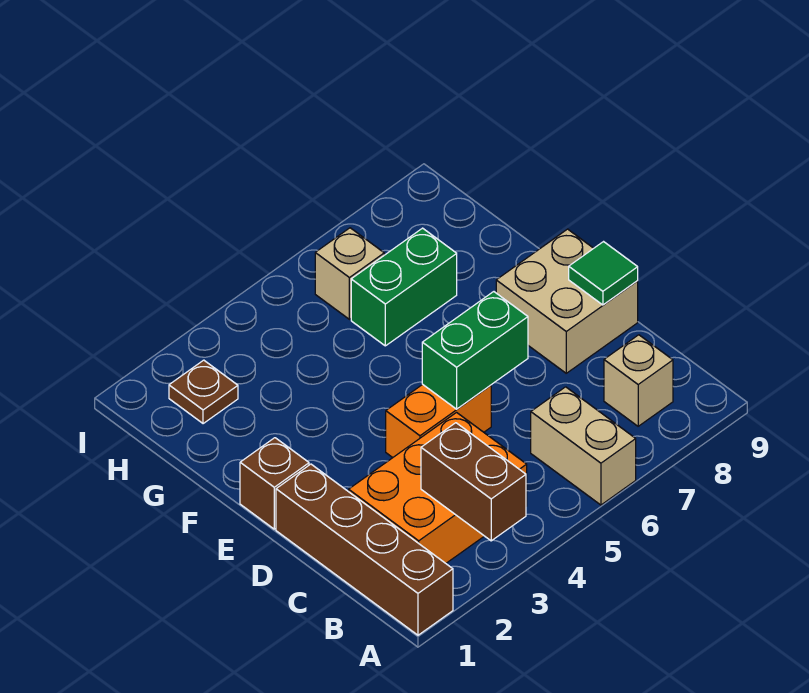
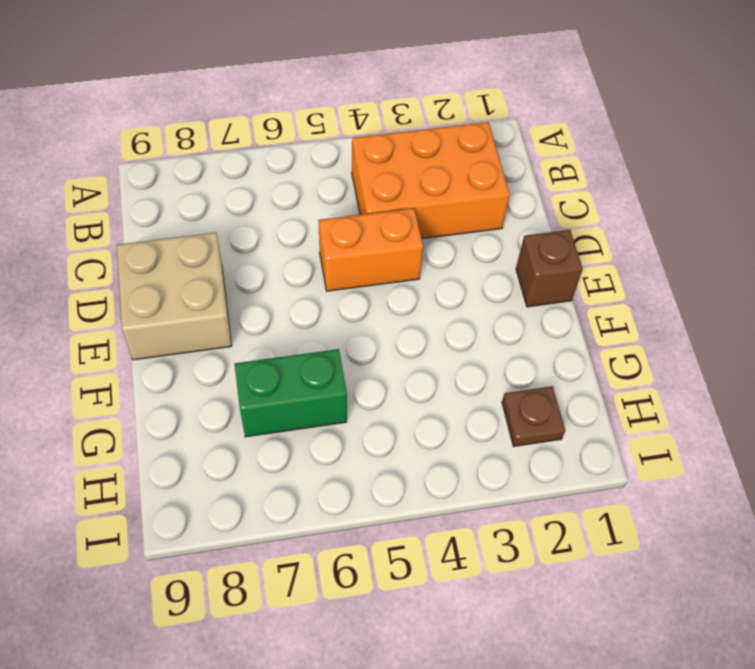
none -> brown 1x4 brick [276,464,453,635]
none -> tan 1x2 brick [531,387,636,505]
none -> tan 1x1 brick [604,335,673,426]

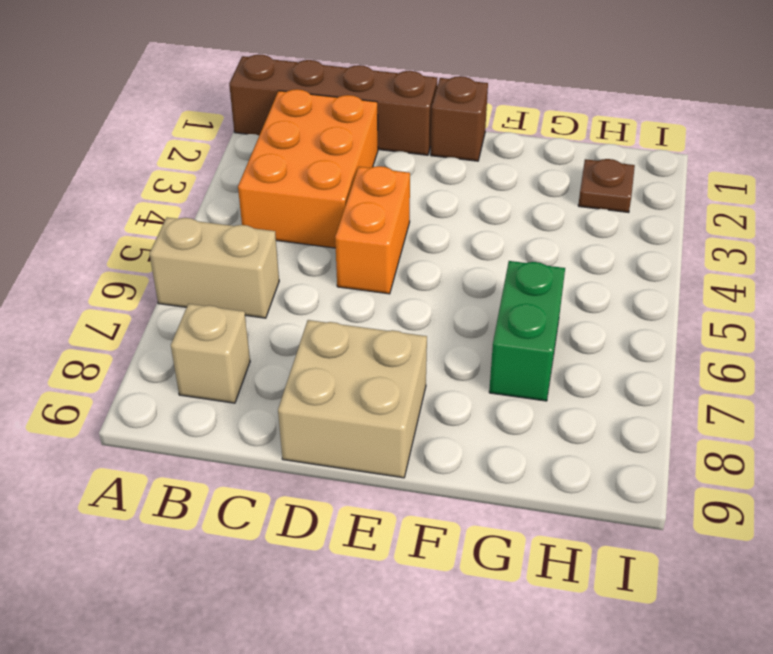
none -> tan 1x1 brick [315,228,384,319]
none -> brown 1x2 brick [421,423,526,541]
none -> green 1x2 brick [422,292,528,409]

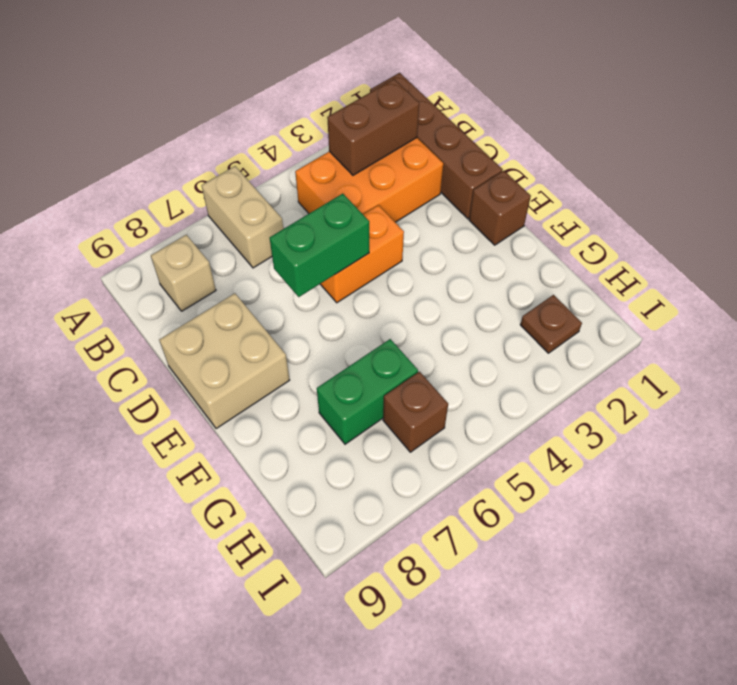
brown 1x2 brick [327,79,419,175] -> brown 1x2 brick turned to [421,423,526,541]
brown 1x1 brick [383,372,448,452] -> tan 1x1 brick [315,228,384,319]
none -> green 1x1 tile [569,242,638,305]

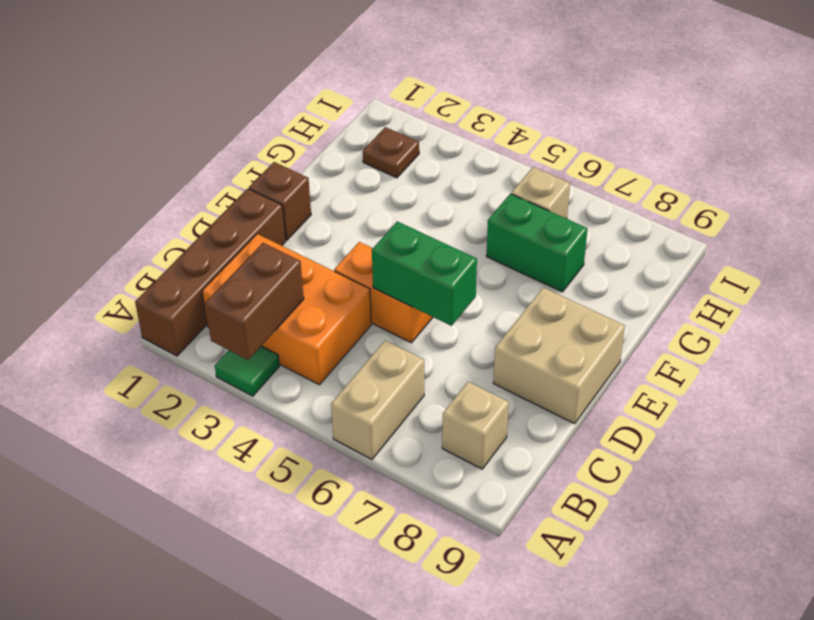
green 1x1 tile [215,346,280,396] -> green 1x1 tile moved to [569,242,638,305]

